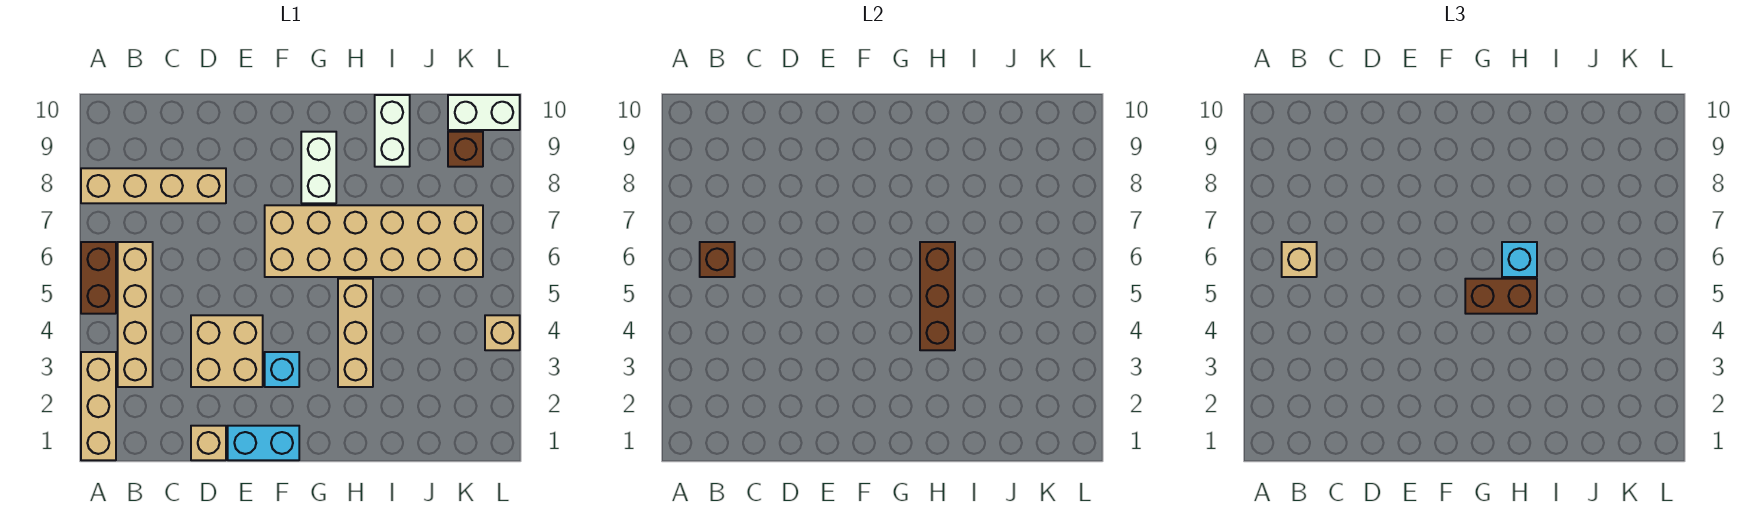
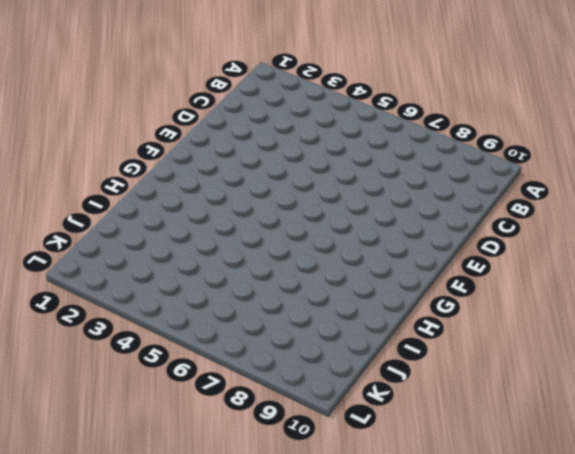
none -> tan 1x3 brick [81,352,116,460]
none -> brown 1x2 brick [81,242,116,314]
none -> tan 1x4 brick [81,168,226,203]

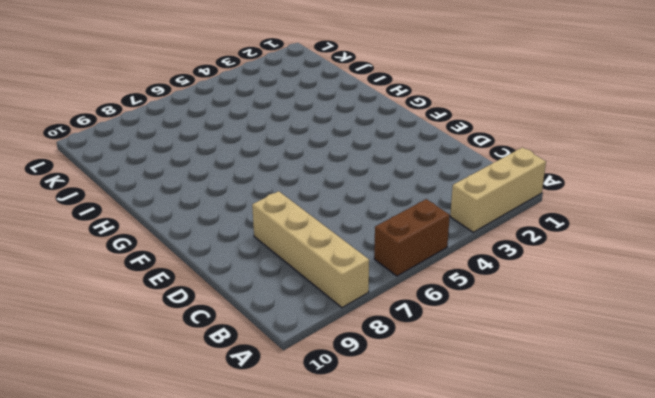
none -> tan 1x4 brick [118,242,153,387]
none -> tan 1x1 brick [191,426,226,460]
none -> tan 2x2 brick [191,315,263,387]

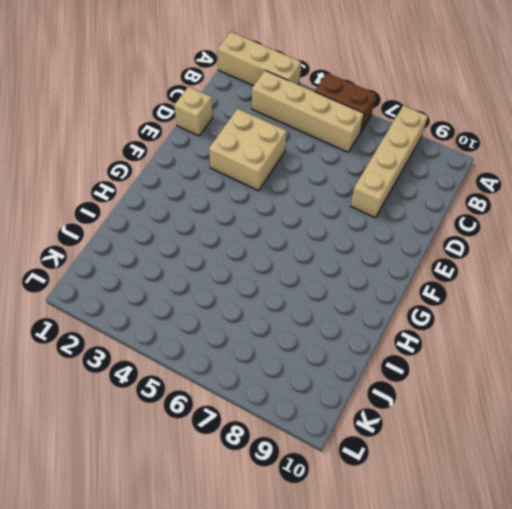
none -> cyan 1x2 brick [228,426,299,460]
none -> cyan 1x1 brick [265,352,299,387]
none -> tan 2x6 brick [265,205,483,277]

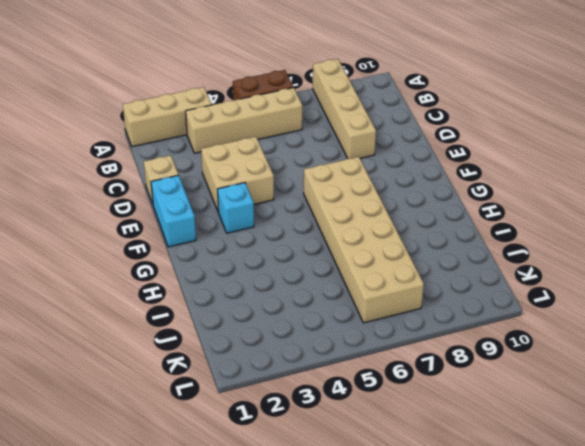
none -> white 1x2 brick [301,132,336,203]
none -> tan 1x3 brick [338,279,373,387]
none -> white 1x2 brick [375,95,410,167]

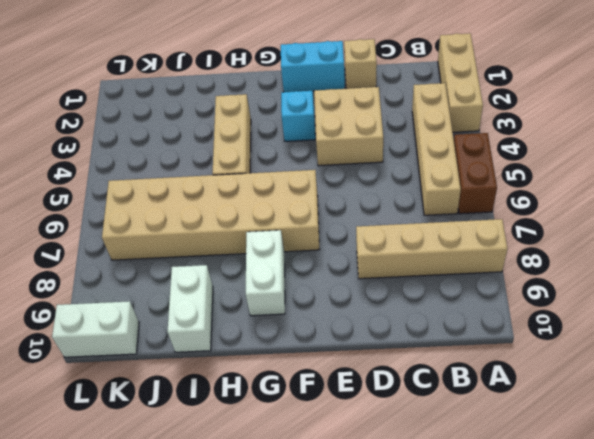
none -> brown 1x1 brick [448,132,483,167]
none -> tan 1x1 brick [485,315,520,350]
none -> brown 1x1 brick [700,242,735,277]

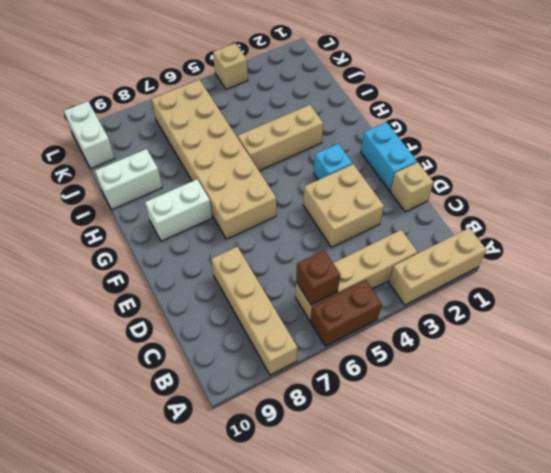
none -> brown 1x1 brick [448,132,483,167]
none -> brown 1x3 brick [920,242,955,350]
none -> tan 1x1 brick [1282,242,1317,277]

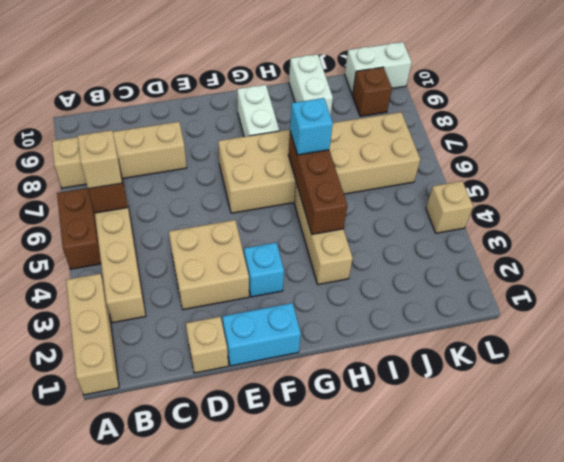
none -> brown 1x2 brick [1465,279,1537,314]

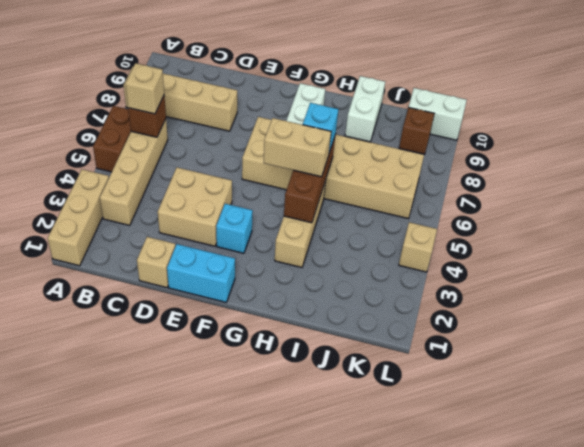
tan 1x2 brick [263,118,331,177] -> brown 1x2 brick [1465,279,1537,314]

